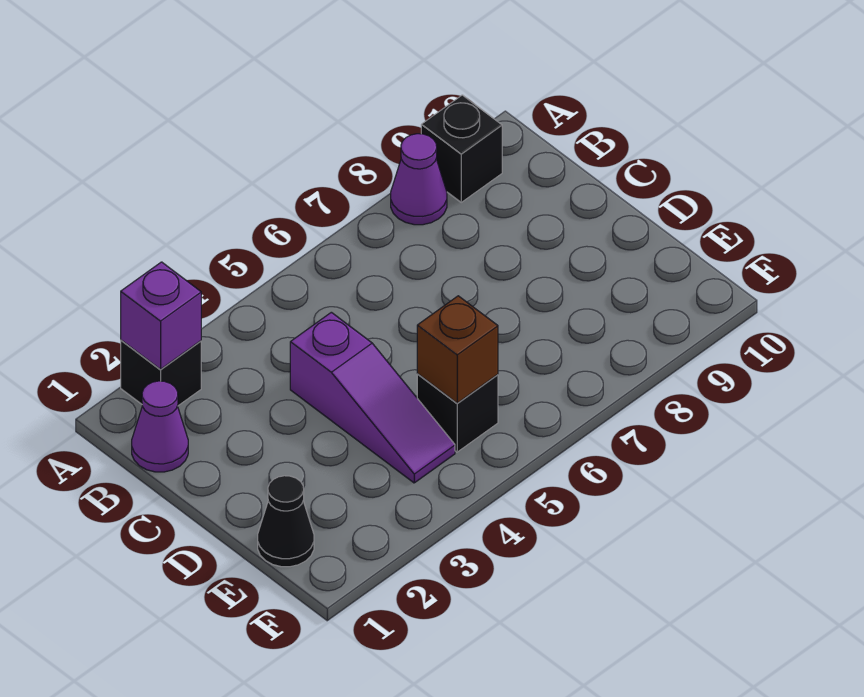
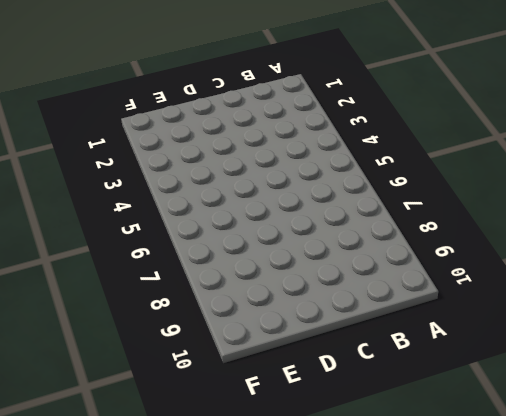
none -> black 1x1 brick [121,340,201,406]
none -> purple 1x1 cone [391,134,447,225]

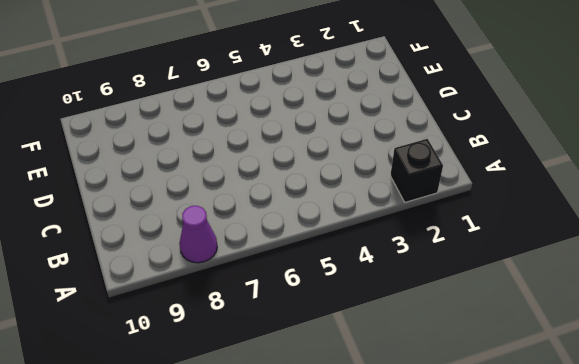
none -> black 1x1 brick [421,95,502,202]
none -> purple 1x1 cone [132,381,188,472]

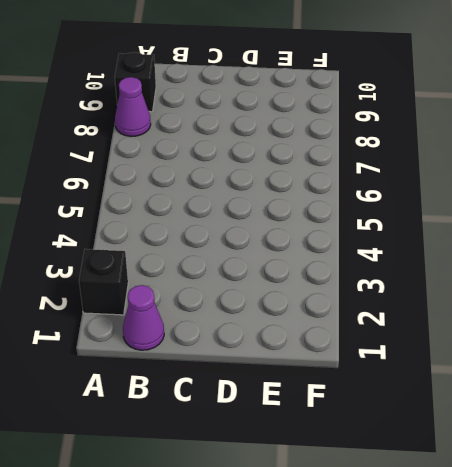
none -> purple 1x3 slope [290,312,455,483]
none -> black 1x1 cone [258,476,314,567]

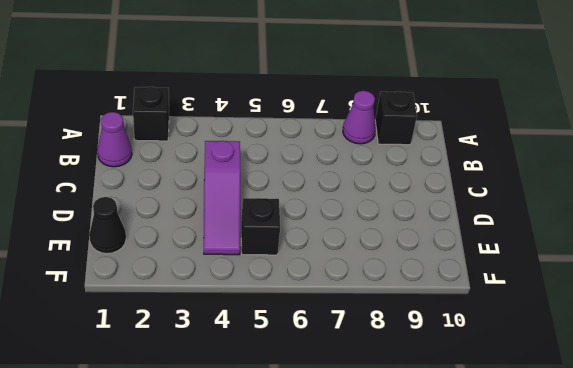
none -> purple 1x1 brick [121,262,201,369]
none -> brown 1x1 brick [417,296,498,403]

